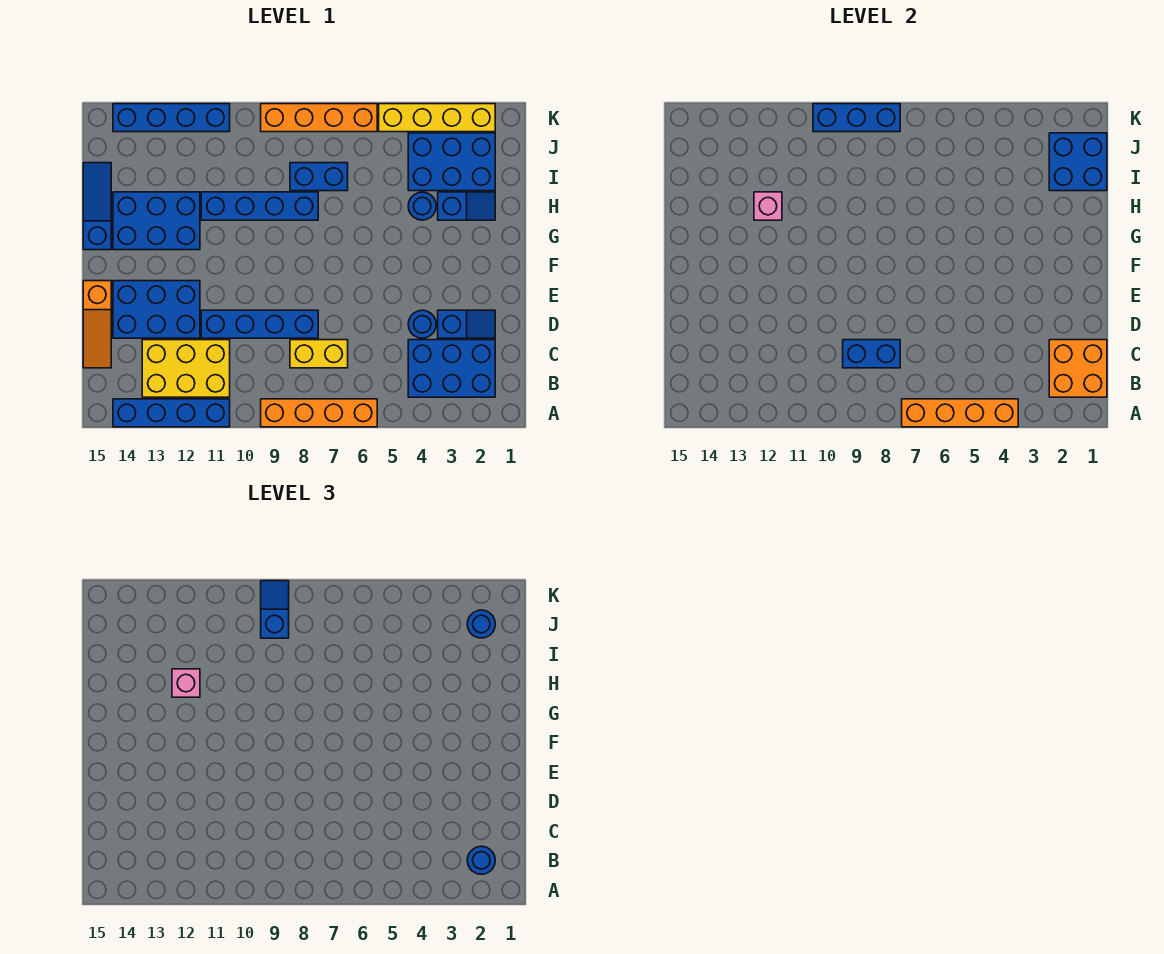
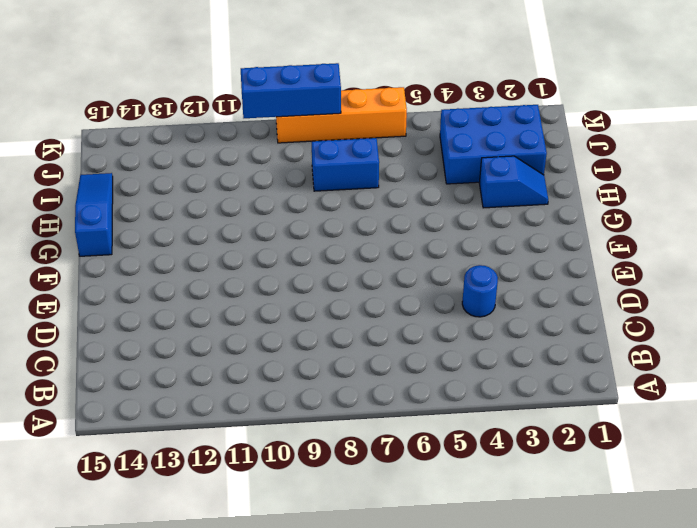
none -> orange 1x4 brick [261,399,377,427]
none -> blue 1x4 brick [113,399,230,427]
none -> blue 2x3 brick [408,340,495,397]
none -> yellow 2x3 brick [142,340,230,397]

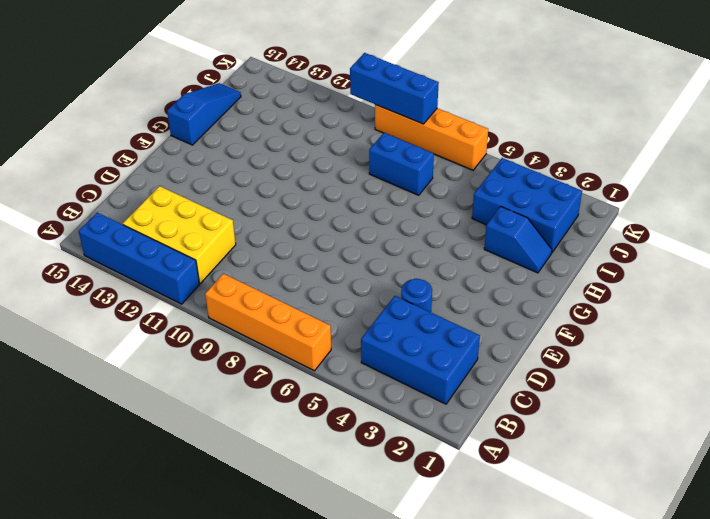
none -> yellow 1x2 brick [290,340,348,368]
none -> orange 1x3 slope [83,281,111,368]
none -> blue 1x2 slope [438,310,495,338]
none -> blue 1x4 brick [201,310,318,338]

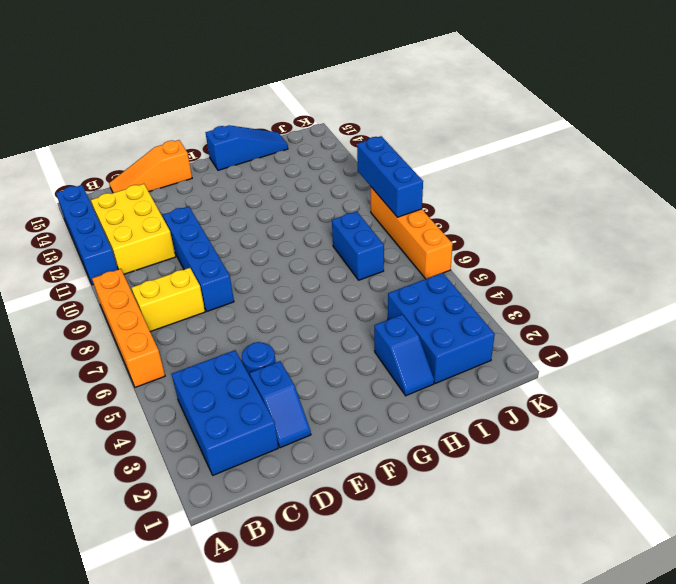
yellow 1x2 brick [132,268,205,332] -> yellow 1x2 brick turned to [290,340,348,368]
none -> blue 2x3 brick [113,281,200,338]
none -> blue 2x3 brick [113,192,200,250]
none -> blue 1x1 round brick [408,192,436,220]
none -> blue 1x4 brick [201,192,318,220]

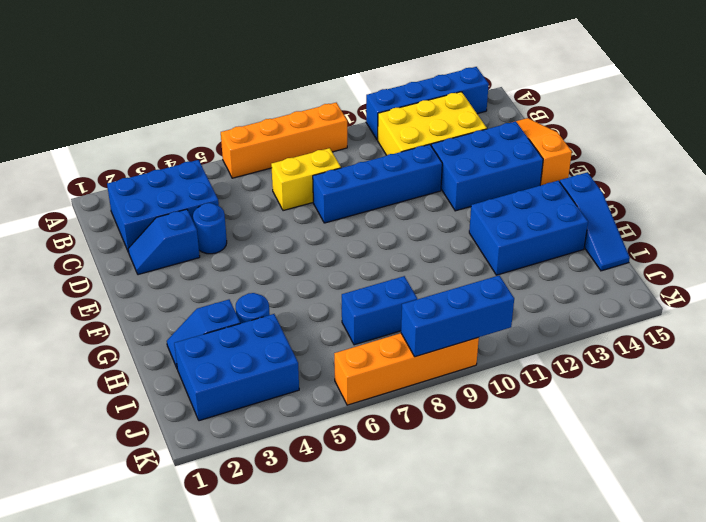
none -> blue 1x4 brick [201,192,318,220]
none -> yellow 1x4 brick [379,104,495,132]
none -> blue 1x4 brick [113,104,230,132]
none -> orange 1x4 brick [902,399,1018,427]

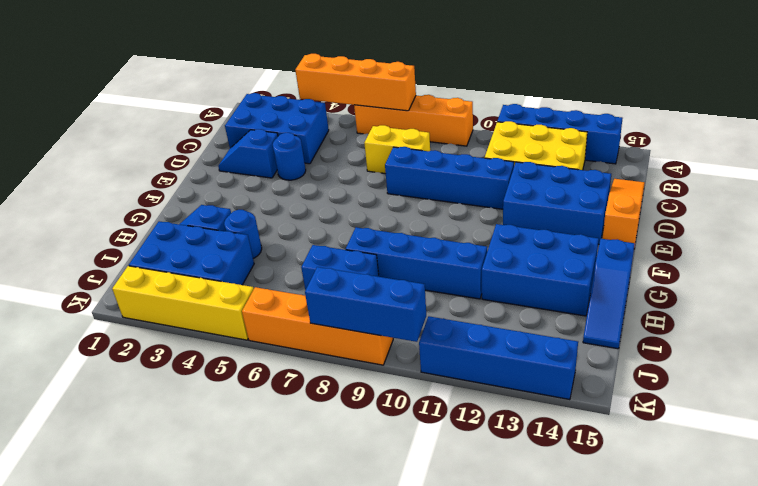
none -> orange 2x2 brick [1049,340,1107,397]
none -> blue 1x2 brick [843,340,900,368]
none -> pink 1x1 brick [754,192,782,220]
none -> blue 2x2 brick [1049,133,1107,191]

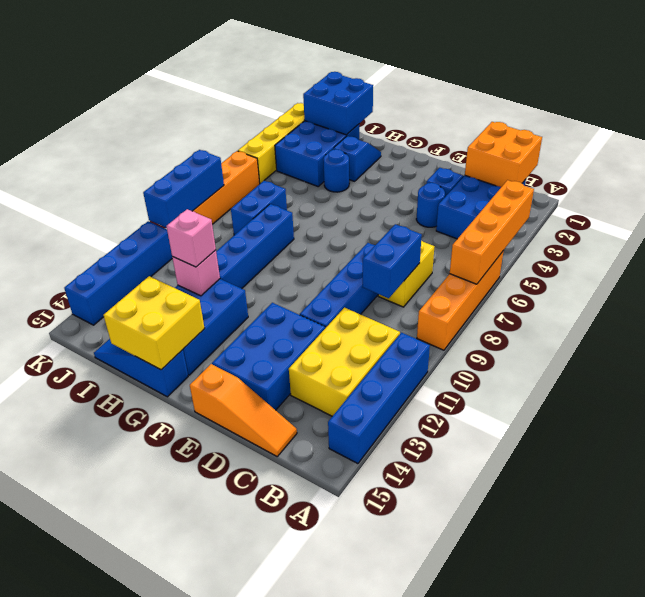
yellow 2x2 brick [104,276,205,370] -> none
none -> blue 1x1 round brick [467,846,495,874]
none -> blue 1x1 round brick [467,610,495,638]
none -> blue 1x2 slope [261,581,289,638]

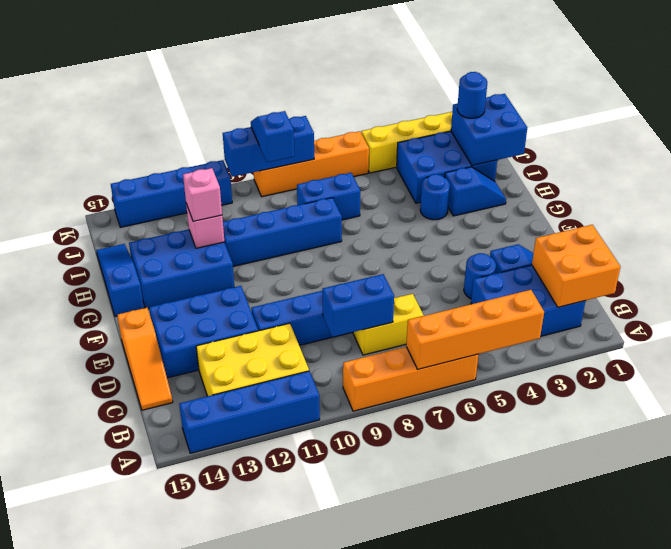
none -> blue 1x1 round brick [467,846,495,874]

